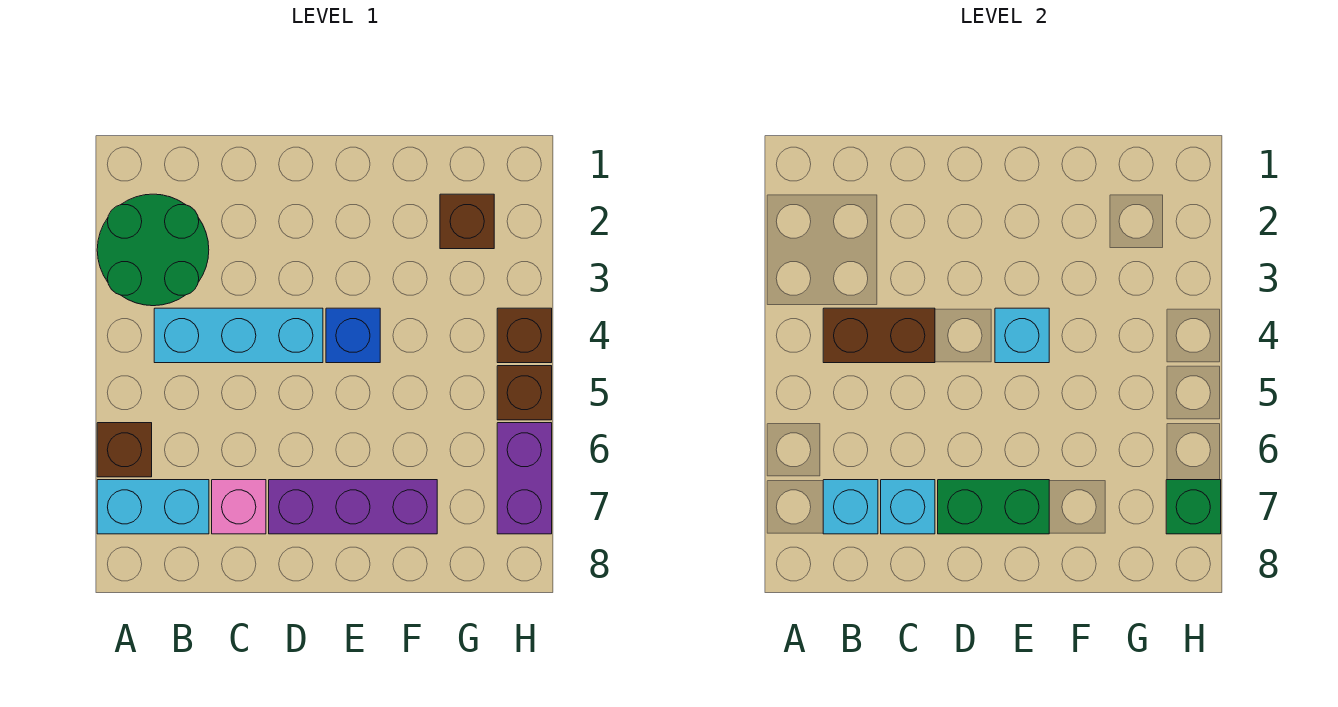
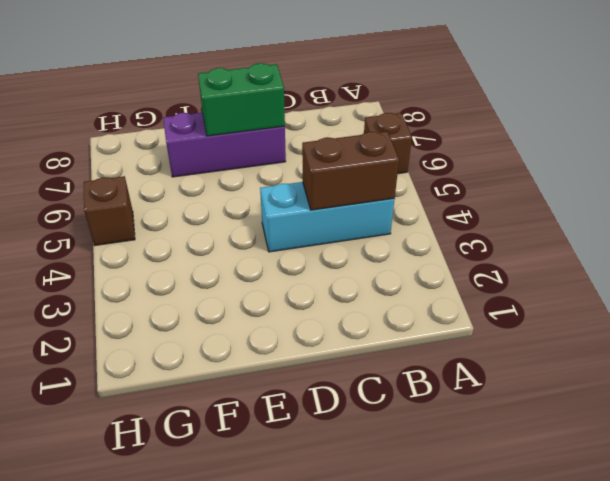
none -> green 2x2 round brick [97,194,209,306]
none -> cyan 1x2 brick [97,480,209,534]
none -> pink 1x1 brick [212,480,266,534]

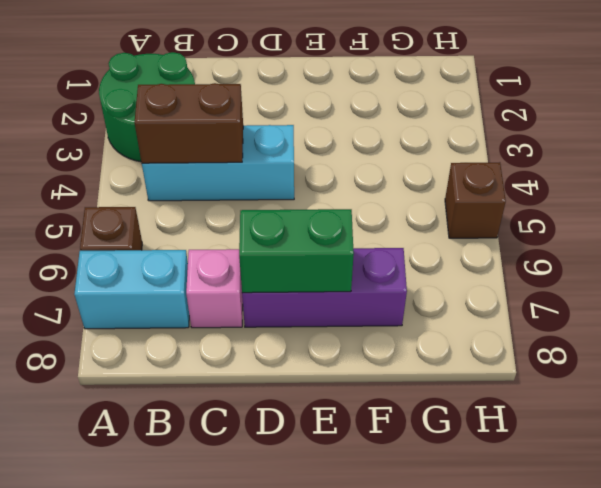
none -> blue 1x1 brick [326,308,380,363]
none -> brown 1x1 brick [440,194,494,249]
none -> brown 1x1 brick [497,308,552,363]

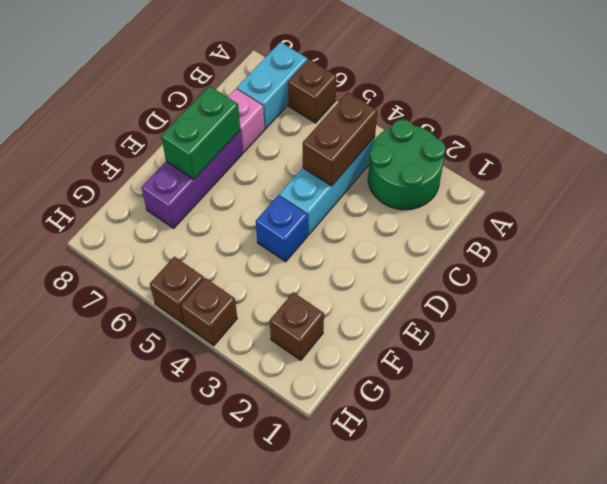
none -> purple 1x2 brick [497,423,552,534]
none -> cyan 1x1 brick [823,480,878,534]
none -> cyan 1x1 brick [881,480,935,534]

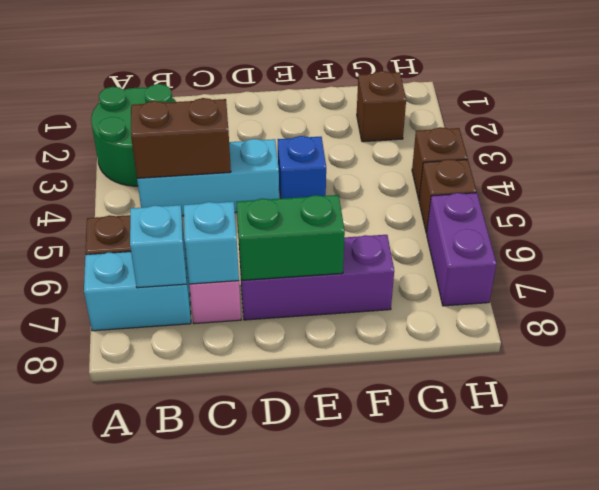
none -> cyan 1x1 brick [995,308,1049,363]
none -> green 1x1 brick [1166,480,1221,534]

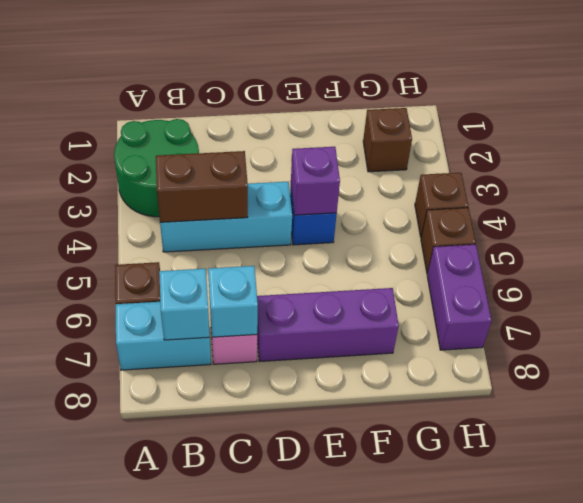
purple 1x1 brick [291,147,340,215] -> cyan 1x1 brick [995,308,1049,363]
none -> green 1x2 brick [938,480,1049,534]
none -> green 1x1 brick [1166,480,1221,534]

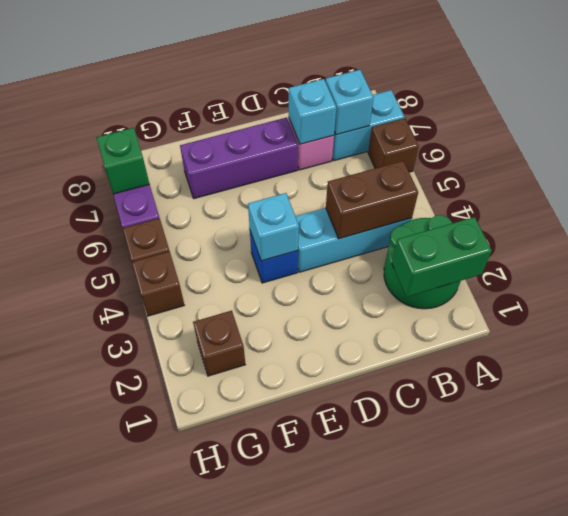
green 1x2 brick [392,217,492,297] -> green 1x2 brick moved to [938,480,1049,534]

